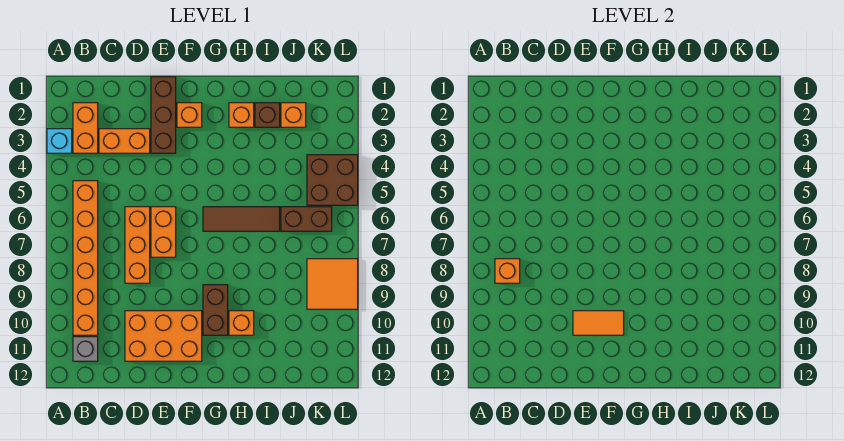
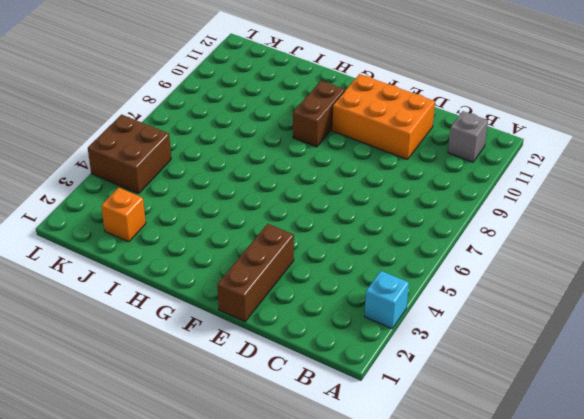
none -> orange 1x2 brick [73,103,98,153]
none -> orange 1x6 brick [73,181,98,335]
none -> orange 1x2 brick [99,129,150,153]

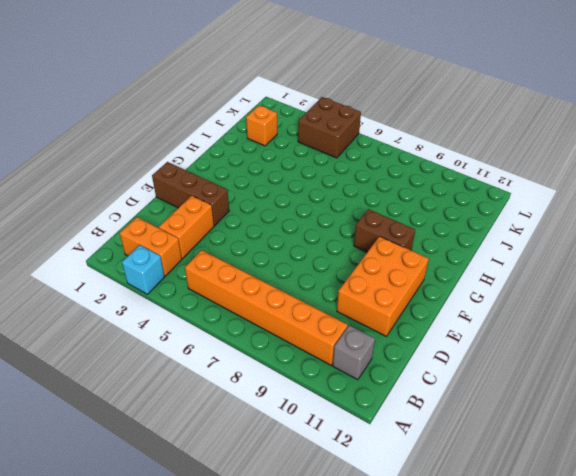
none -> orange 1x3 brick [125,207,150,283]
none -> orange 1x2 brick [151,207,176,257]
none -> orange 1x1 brick [177,103,202,127]

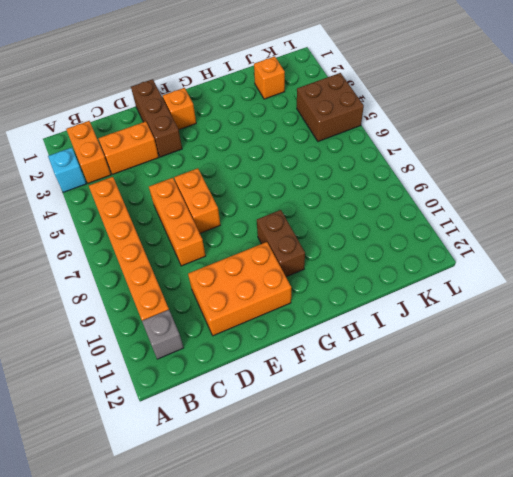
none -> brown 1x3 tile [203,207,280,231]
none -> orange 1x1 brick [229,103,254,127]
none -> orange 1x1 brick [229,311,254,335]

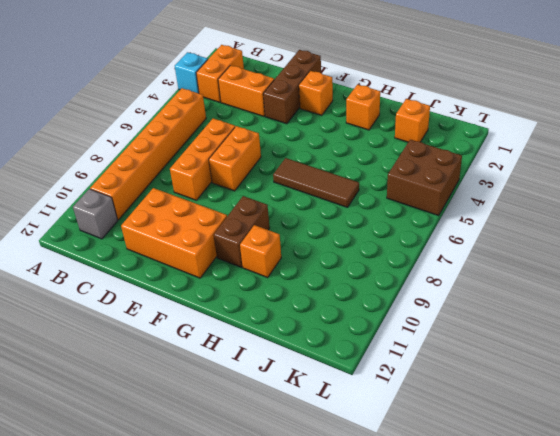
none -> brown 1x1 brick [255,103,280,127]
none -> brown 1x2 brick [281,207,332,231]
none -> orange 2x2 tile [307,259,358,309]

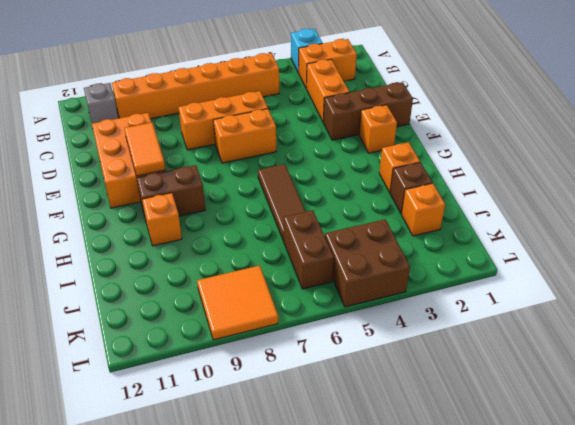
none -> orange 1x1 brick [495,259,520,283]

